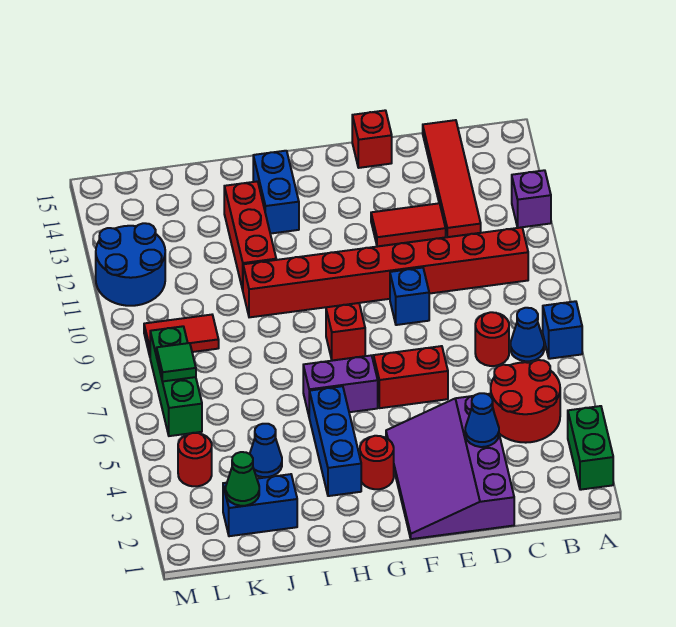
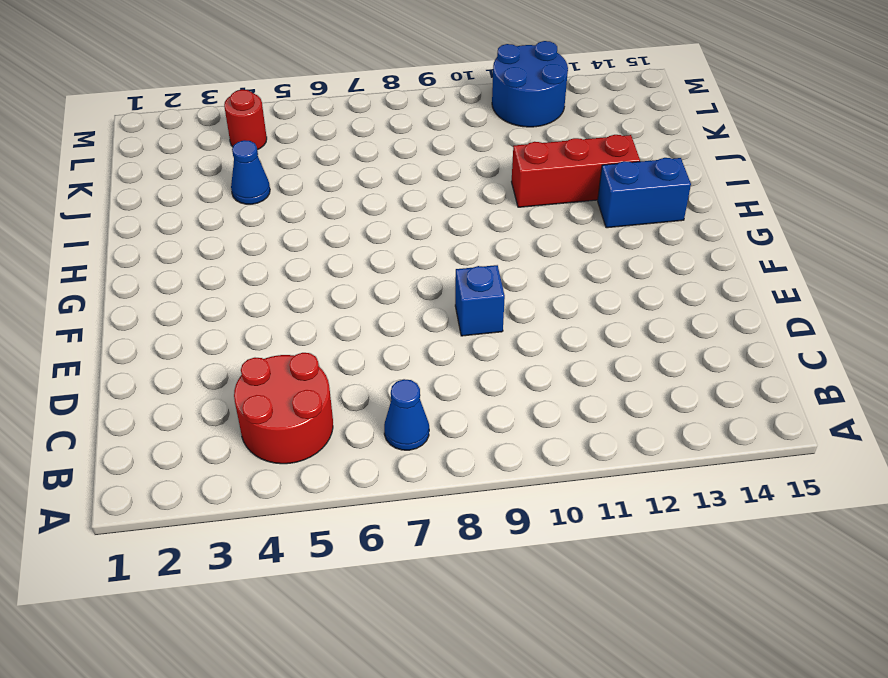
none -> green 1x2 brick [568,406,613,490]
none -> blue 1x1 brick [543,301,582,359]
none -> purple 1x1 brick [512,170,551,228]

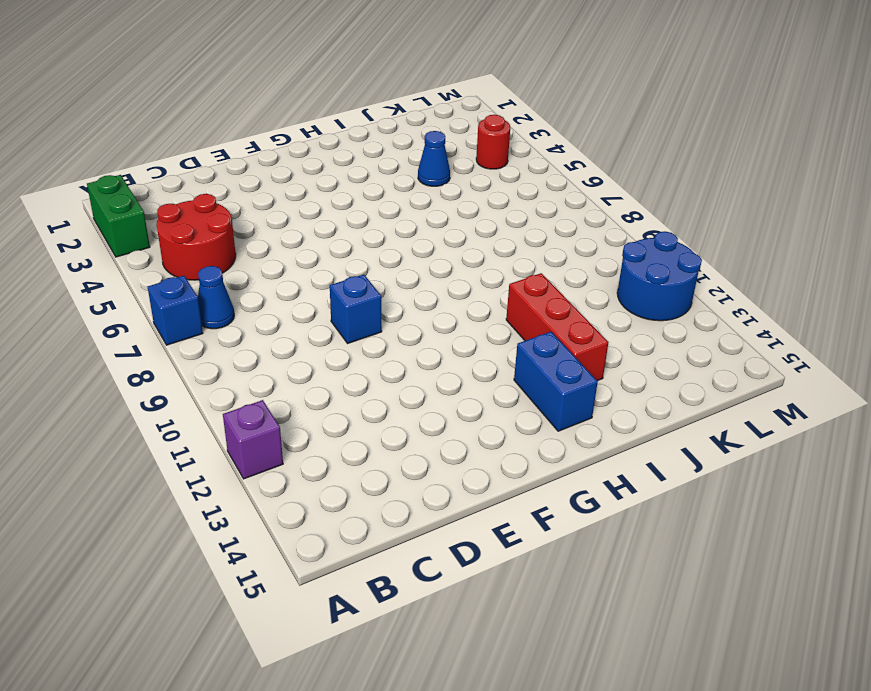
none -> red 1x8 brick [243,227,528,317]
none -> red 1x1 round brick [475,312,509,366]
none -> red 1x4 tile [423,120,481,237]

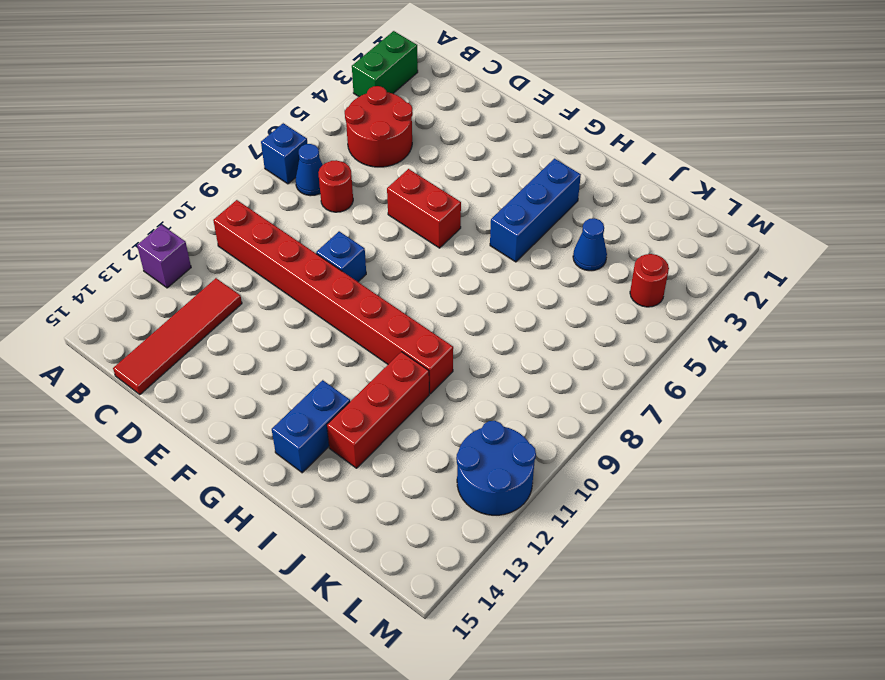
none -> purple 3x4 slope [386,394,514,539]
none -> red 1x2 tile [371,203,446,247]
none -> red 1x1 brick [352,110,392,168]

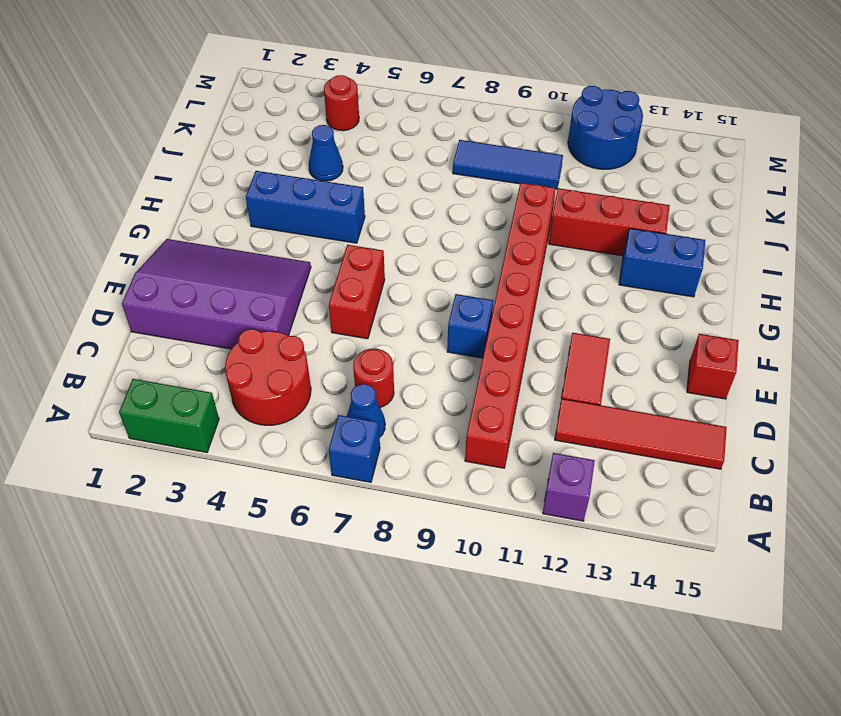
blue 1x3 tile [453,140,563,189] -> red 1x2 tile [144,315,219,356]
none -> red 1x1 round brick [360,436,394,489]
none -> purple 1x2 brick [303,355,378,415]
none -> red 1x1 brick [326,303,365,361]

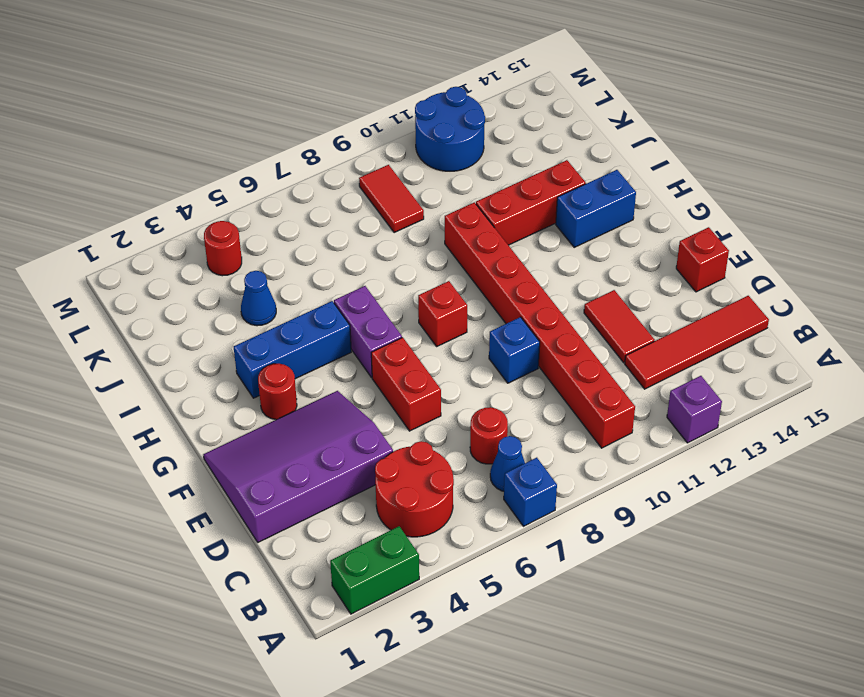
none -> blue 1x2 brick [223,474,297,536]
none -> green 1x3 brick [150,326,202,436]
none -> blue 1x1 cone [465,393,499,447]

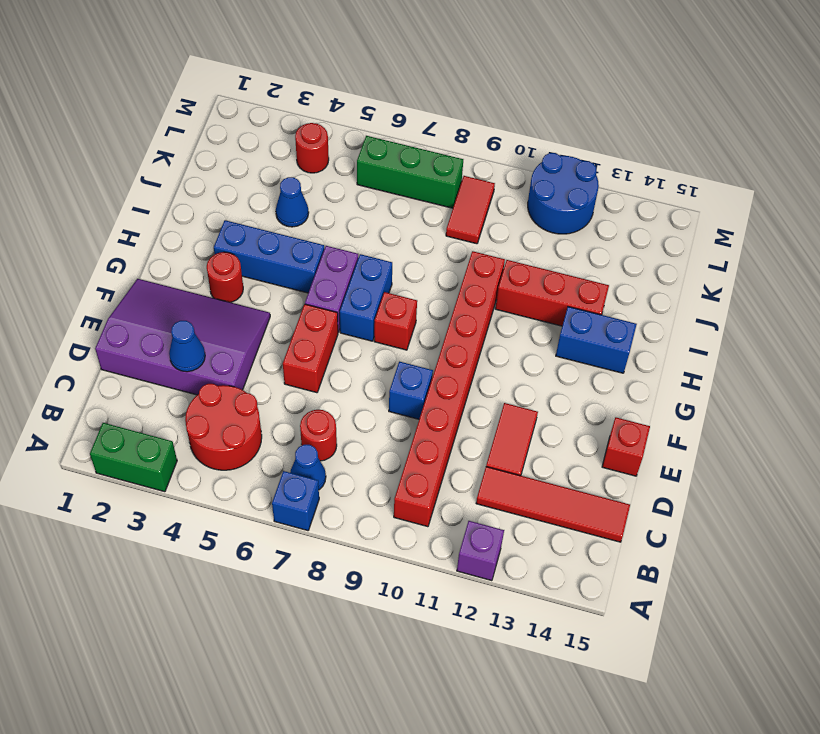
blue 1x2 brick [340,254,392,341] -> blue 1x2 brick moved to [223,474,297,536]
none -> green 1x1 cone [226,452,259,506]
none -> green 1x1 tile [157,343,196,382]

